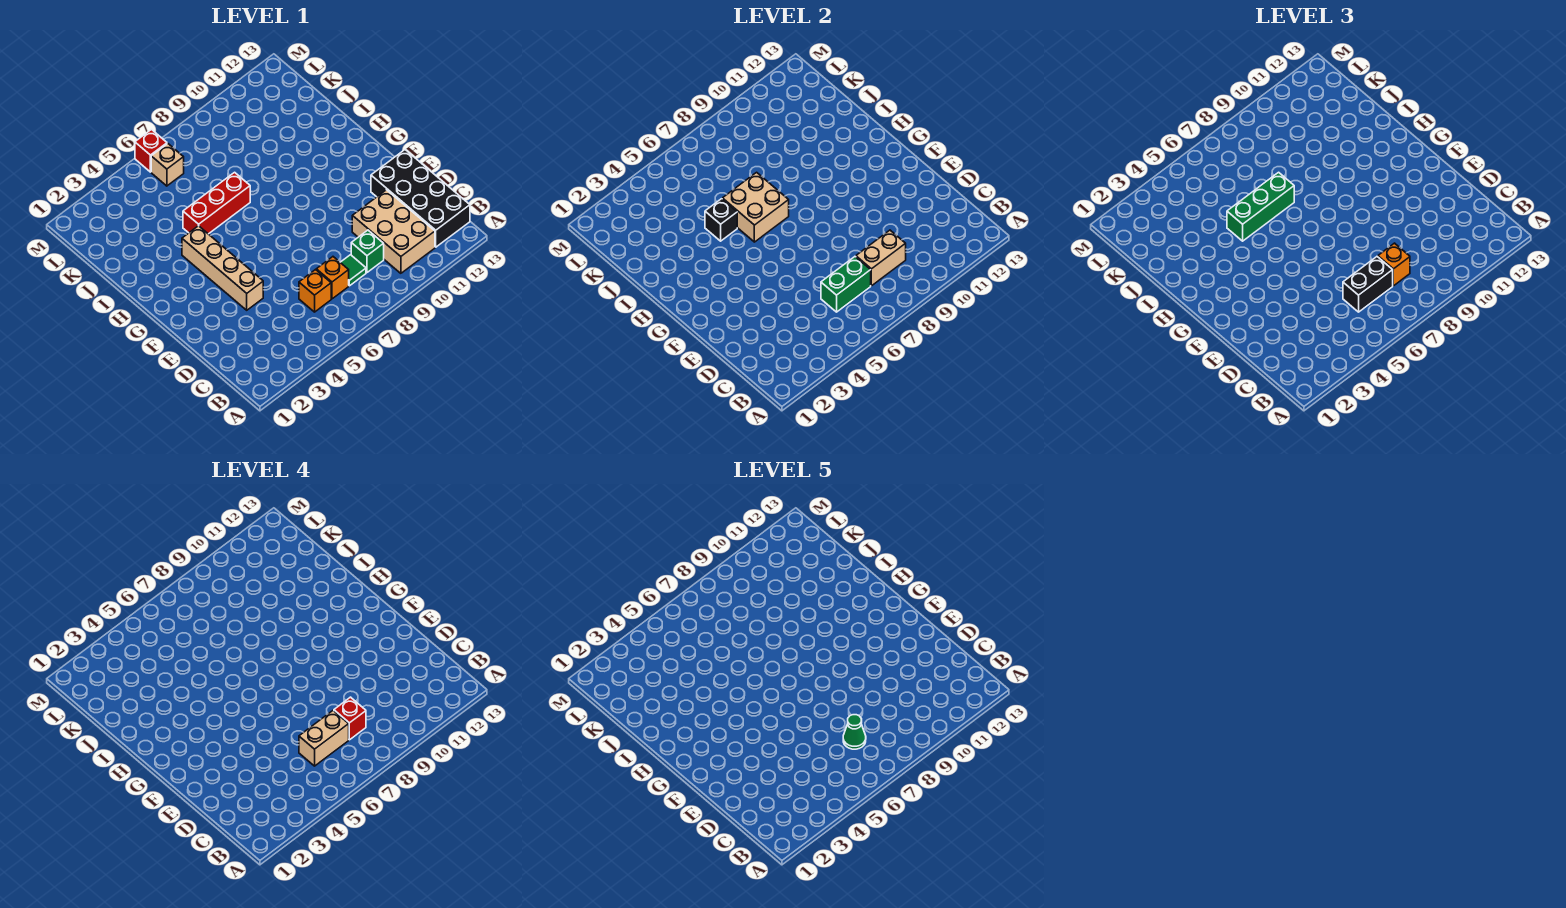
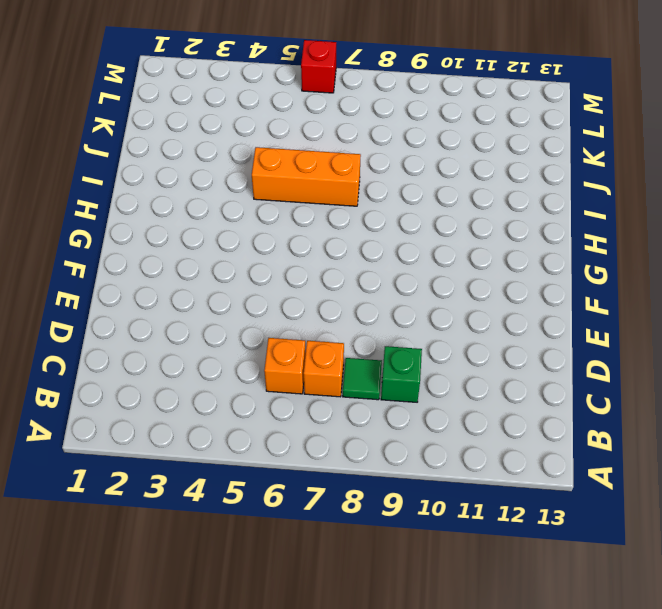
orange 1x3 brick [252,147,361,206] -> red 1x3 brick [183,172,250,234]
none -> tan 2x3 brick [352,190,435,273]
none -> black 2x4 brick [371,150,470,247]
none -> tan 1x4 brick [182,226,263,310]

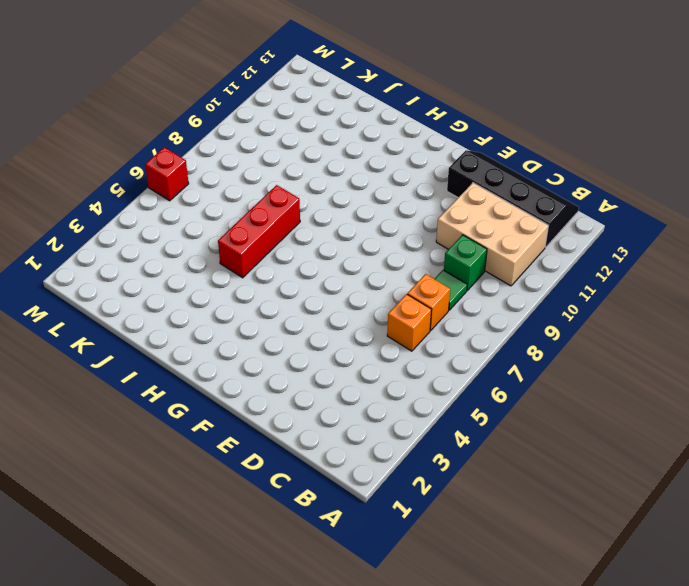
black 2x4 slope [447,150,579,247] -> black 2x4 brick [371,150,470,247]
none -> tan 1x4 brick [182,226,263,310]
none -> tan 1x1 brick [151,144,184,186]
none -> green 1x2 brick [821,257,871,312]

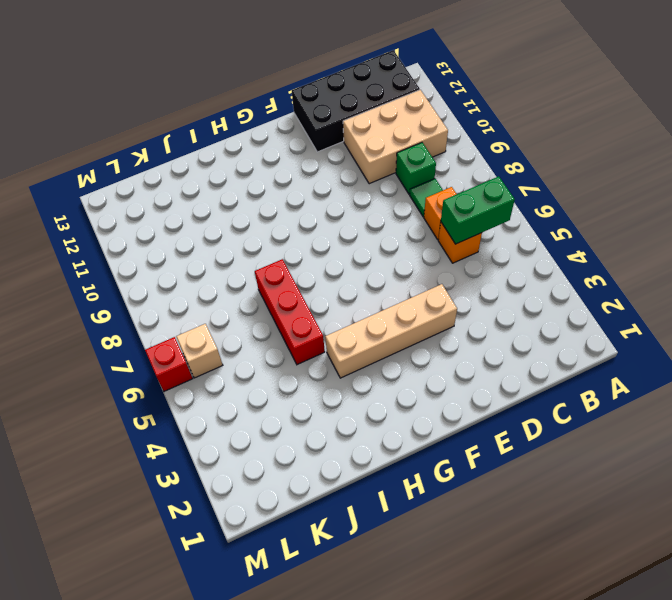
green 1x2 brick [441,176,515,244] -> green 1x2 brick turned to [821,257,871,312]
none -> tan 1x2 brick [856,230,906,286]
none -> tan 2x2 brick [722,172,789,242]
none -> black 1x1 brick [705,199,737,241]

